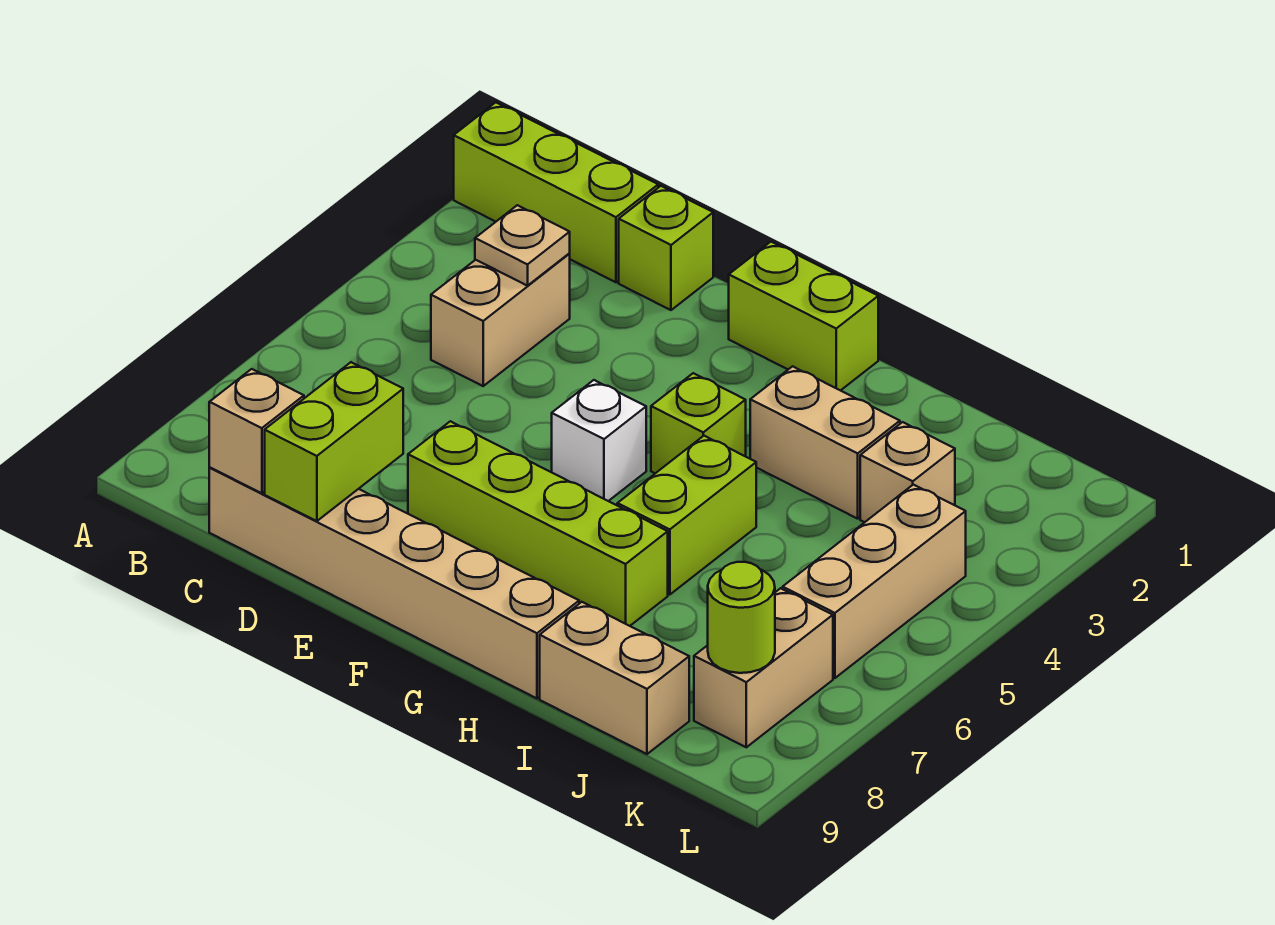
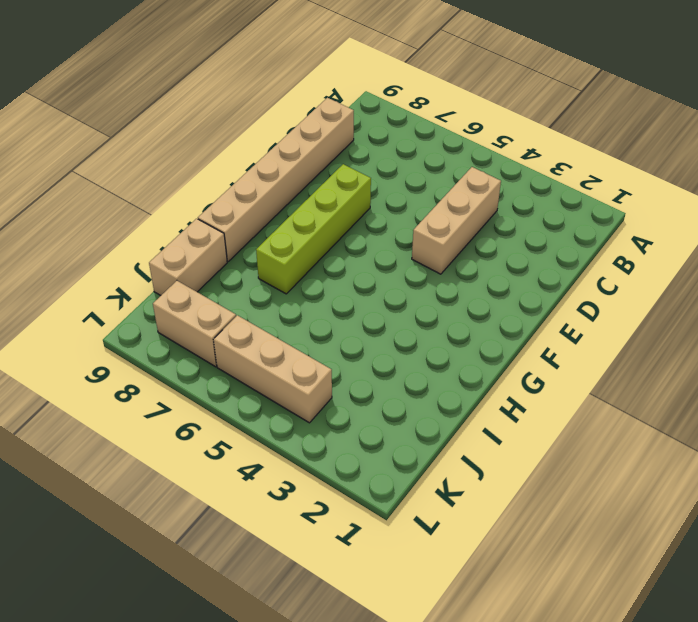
tan 1x3 brick [412,167,501,274] -> tan 1x2 brick [431,254,570,386]
none -> lime 1x3 brick [454,102,658,282]
none -> lime 1x1 brick [619,186,713,310]
none -> lime 1x2 brick [729,242,878,391]

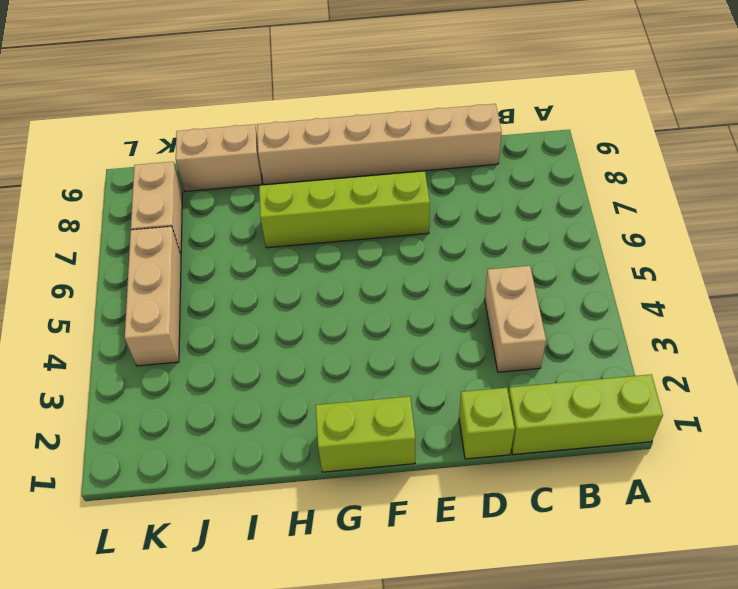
none -> white 1x1 brick [552,380,646,501]
none -> lime 1x1 brick [651,373,746,473]
none -> tan 1x2 brick [750,366,900,519]

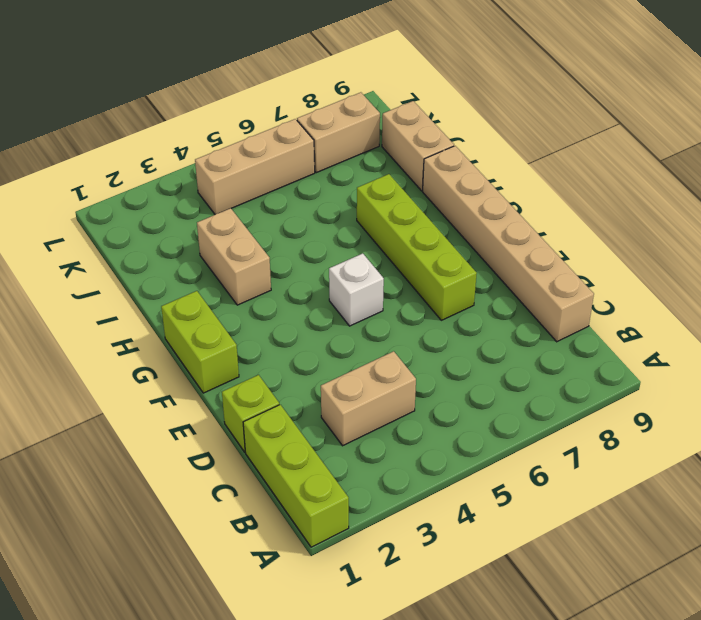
none -> lime 1x1 brick [651,373,746,473]
none -> lime 1x2 brick [617,436,756,595]
none -> tan 1x1 brick [860,422,955,522]

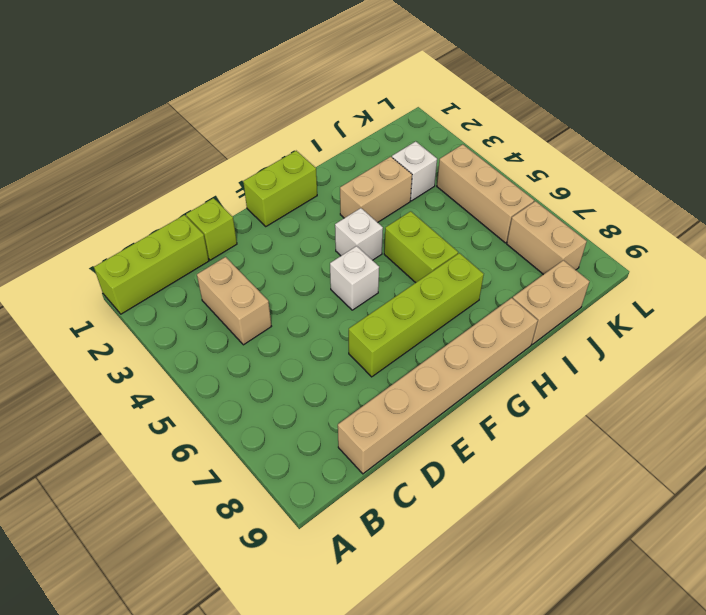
white 1x1 brick [335,208,383,260] -> lime 1x1 brick [651,373,746,473]
white 1x1 brick [392,141,437,201] -> tan 1x1 brick [860,422,955,522]
none -> tan 1x1 plate [475,205,570,286]
none -> tan 1x1 brick [209,369,304,493]
none -> lime 1x2 brick [265,362,403,521]

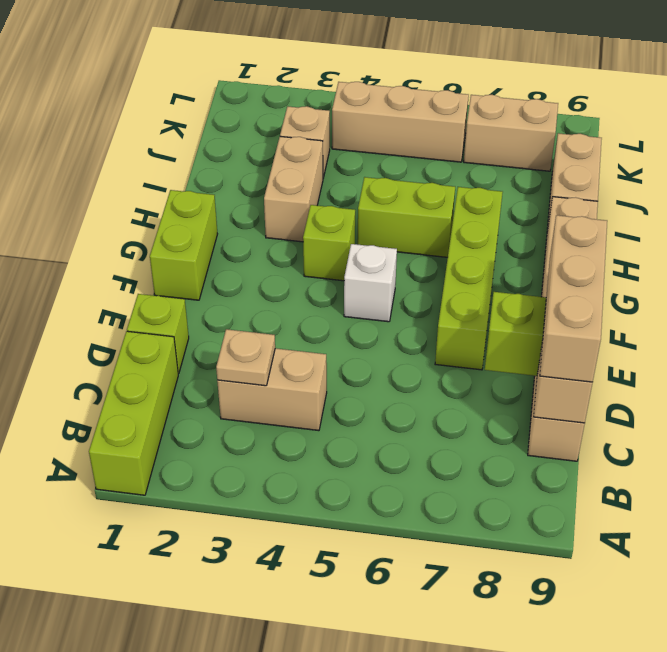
tan 1x3 brick [540,215,607,382] -> none
none -> lime 1x1 round brick [708,562,775,673]

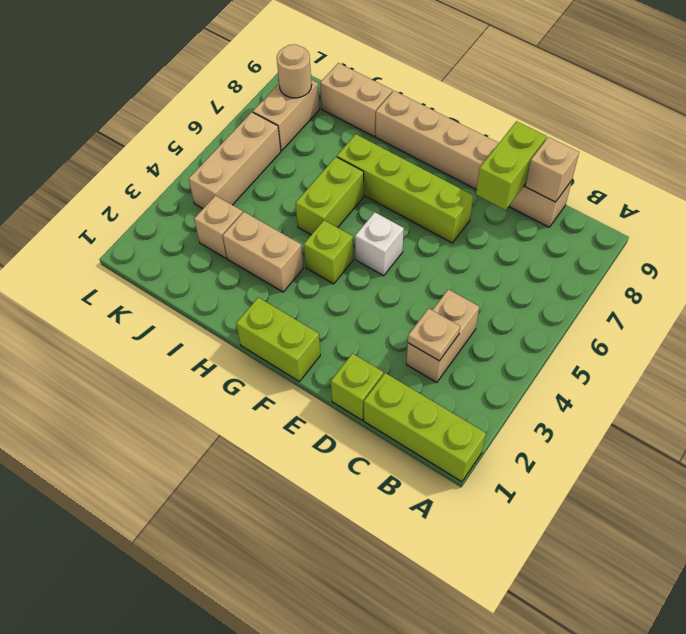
tan 1x1 round brick [277,44,312,98] -> lime 1x1 round brick [708,562,775,673]

